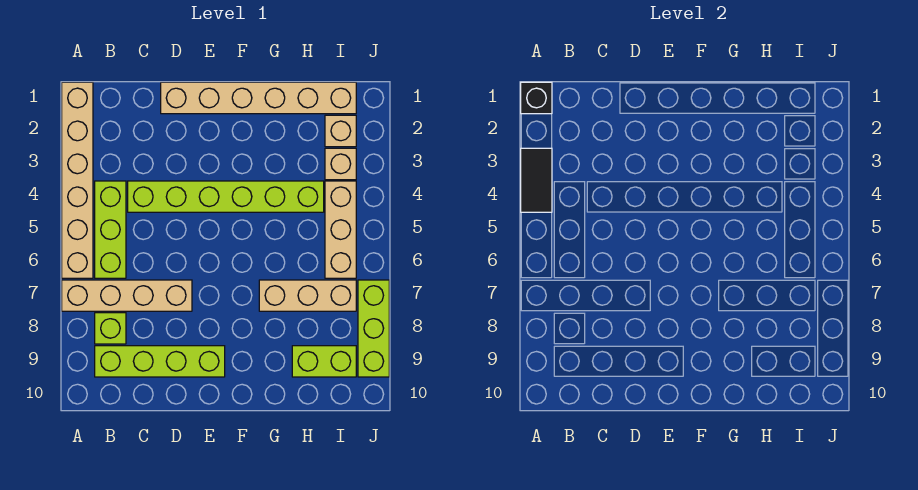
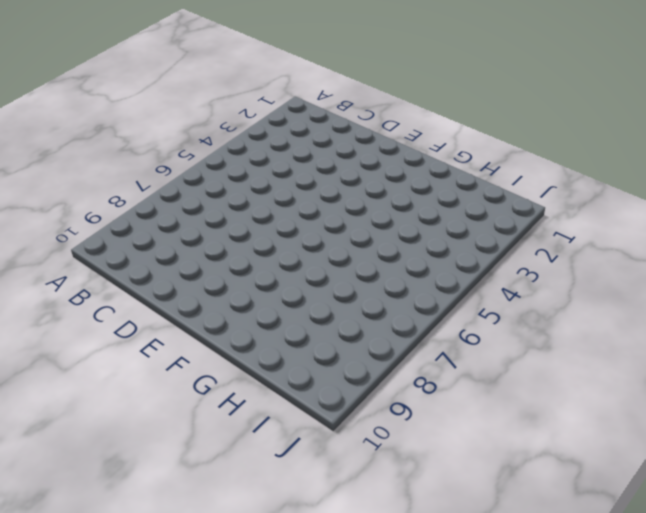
none -> tan 1x6 brick [62,82,93,278]
none -> tan 1x4 brick [62,280,192,311]
none -> lime 1x3 brick [95,181,126,278]

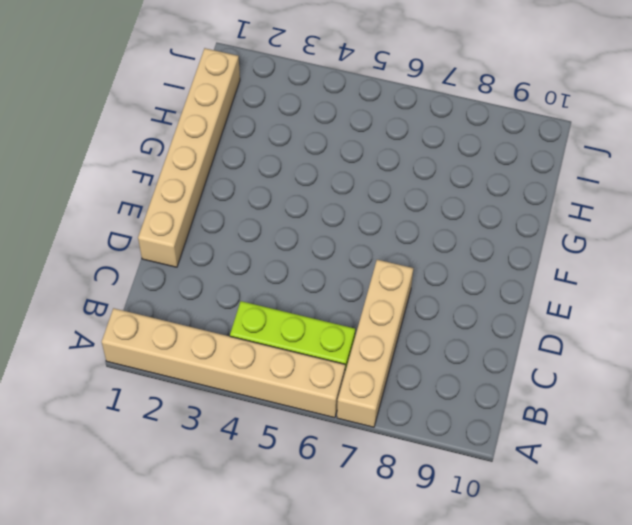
none -> lime 1x1 brick [95,313,126,344]
none -> lime 1x4 brick [95,346,225,377]
none -> lime 1x6 brick [128,181,324,212]

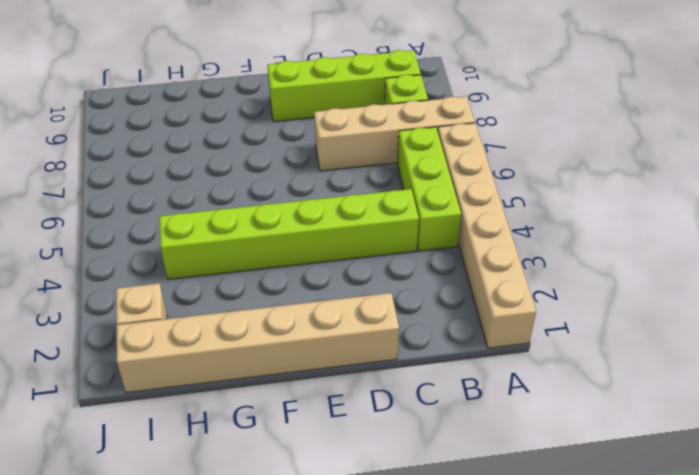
none -> tan 1x3 brick [259,280,356,311]
none -> lime 1x2 brick [292,346,356,377]
none -> tan 1x1 brick [325,148,356,180]

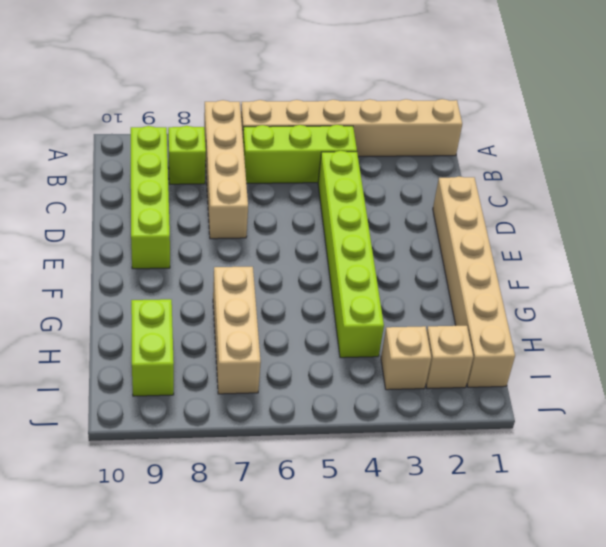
none -> tan 1x3 brick [325,181,356,278]
none -> lime 1x3 brick [358,280,389,377]
none -> black 1x1 brick [521,82,552,114]

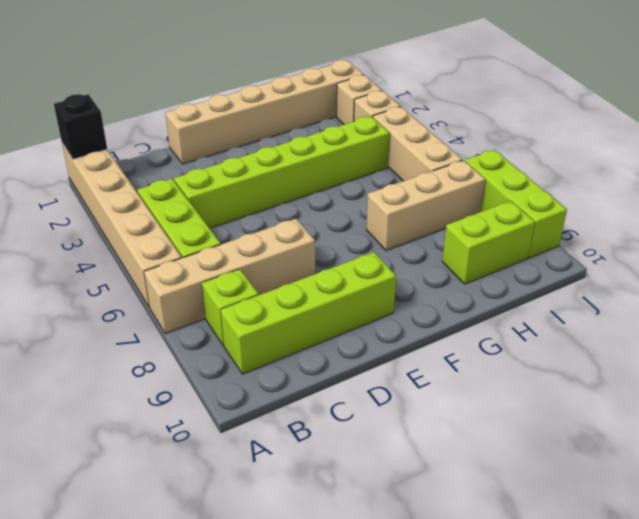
none -> black 1x2 tile [521,148,552,212]

